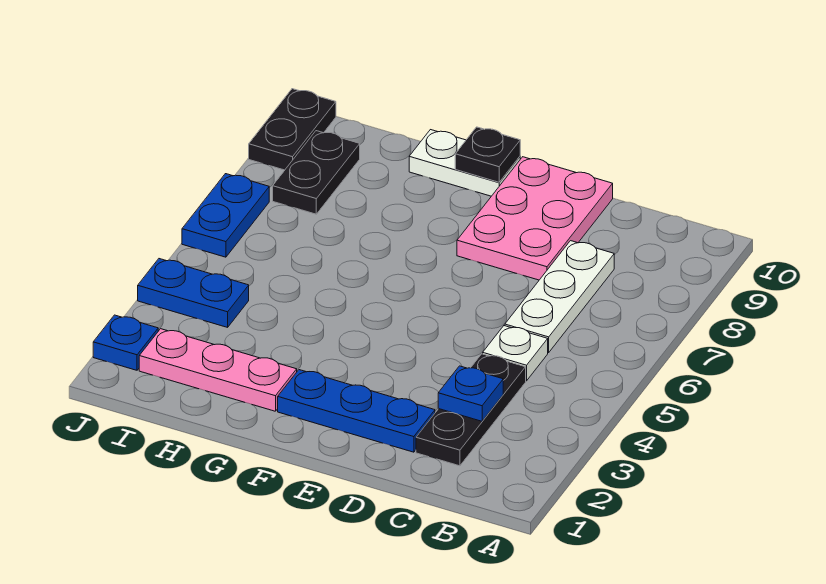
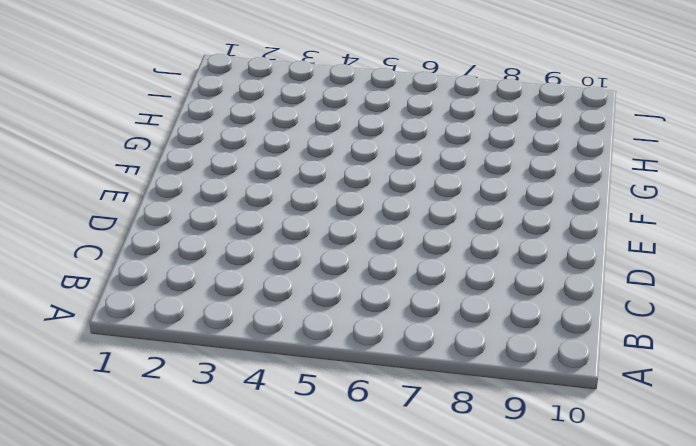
none -> black 1x3 plate [416,354,526,466]
none -> white 1x1 plate [483,326,548,381]
none -> white 1x3 plate [505,241,614,353]

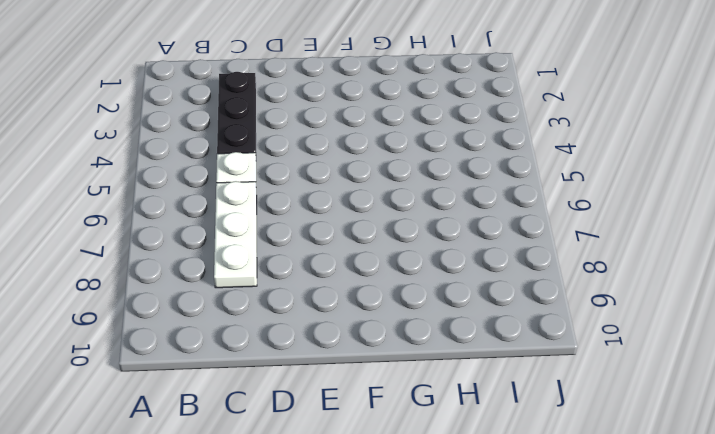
none -> blue 1x3 plate [278,370,435,452]
none -> pink 2x3 plate [457,157,613,280]
none -> white 1x2 plate [409,130,520,196]

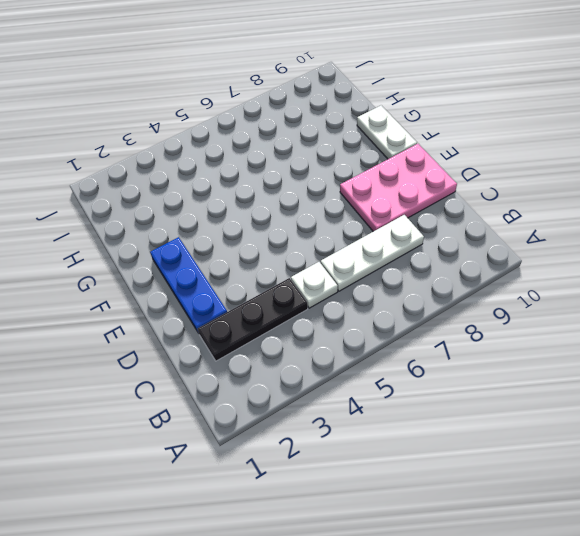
none -> pink 1x3 plate [139,329,297,411]
none -> blue 1x2 plate [138,259,249,327]
none -> black 1x2 plate [273,131,360,214]

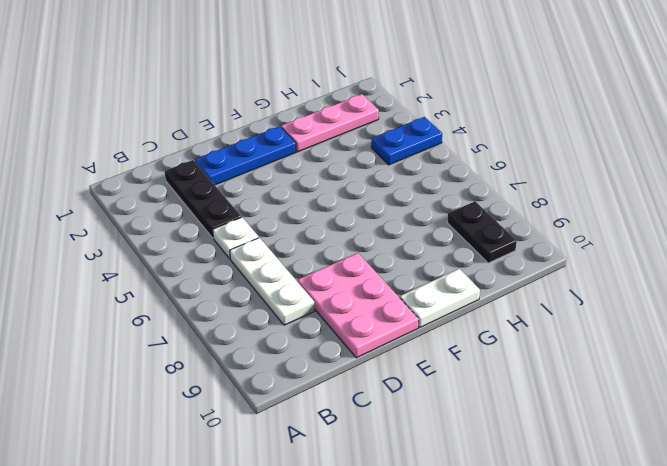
none -> blue 1x1 plate [93,315,158,370]
none -> blue 1x2 plate [182,174,269,257]
none -> black 1x2 plate [249,89,336,170]

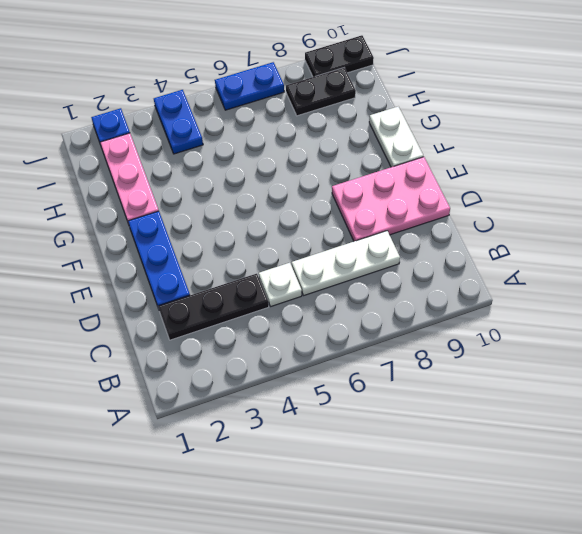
none -> blue 1x1 plate [438,366,503,421]
none -> black 1x1 plate [455,127,520,182]

